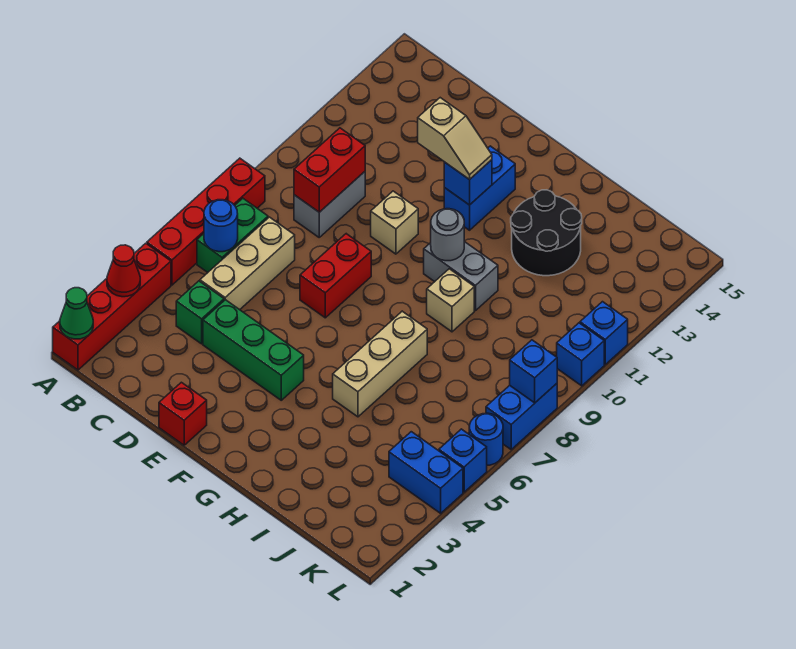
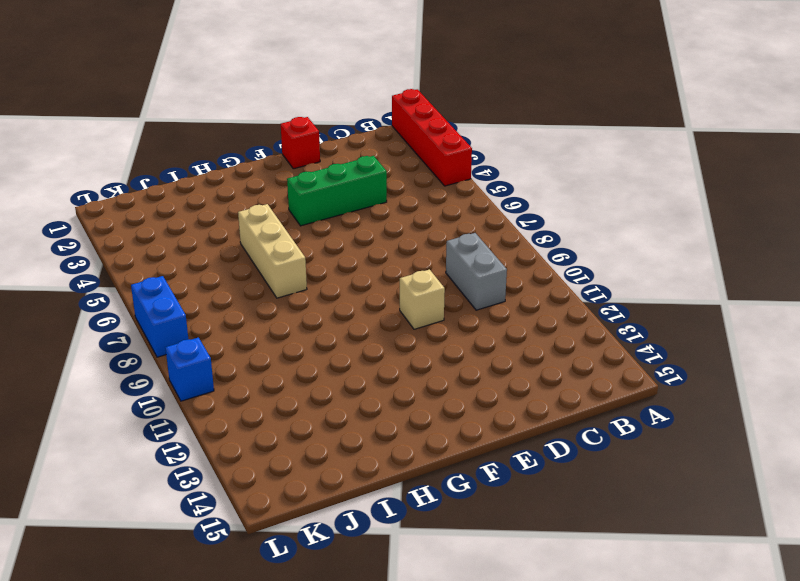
none -> red 1x4 brick [147,158,265,285]
none -> green 1x2 brick [197,198,268,272]
none -> green 1x1 brick [176,281,224,344]

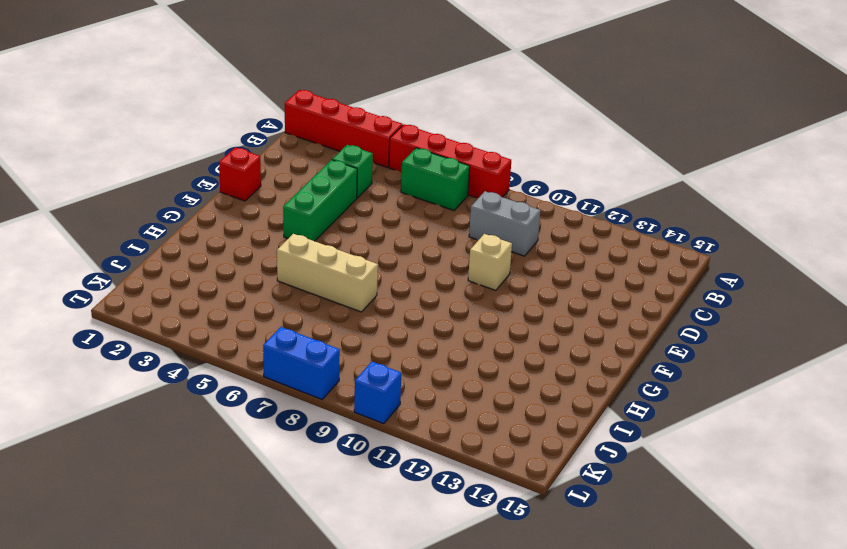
none -> tan 1x3 brick [200,217,295,310]
none -> red 1x2 brick [300,234,371,318]
none -> blue 1x2 brick [444,146,515,230]

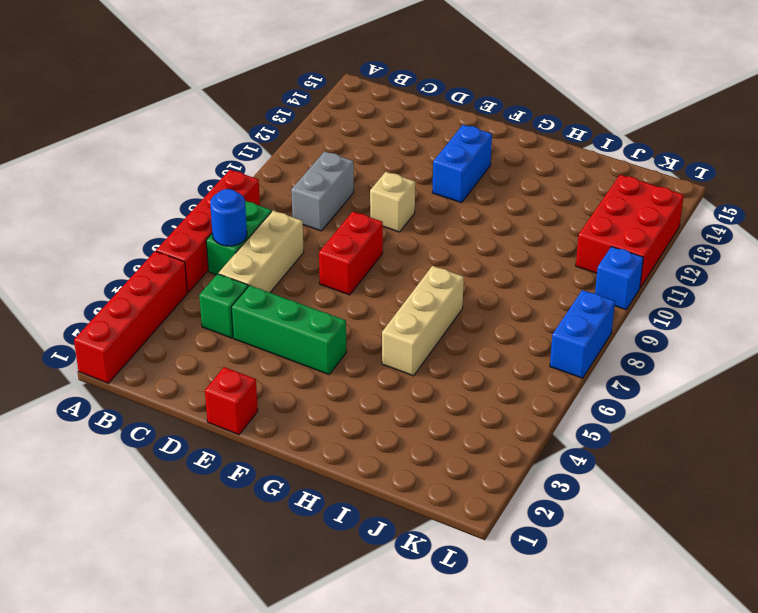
red 2x3 brick [576,175,684,288] -> blue 1x1 brick [580,302,628,364]
none -> grey 1x2 brick [424,242,498,310]
none -> tan 1x1 brick [427,269,474,332]
none -> black 2x2 round brick [511,190,582,276]

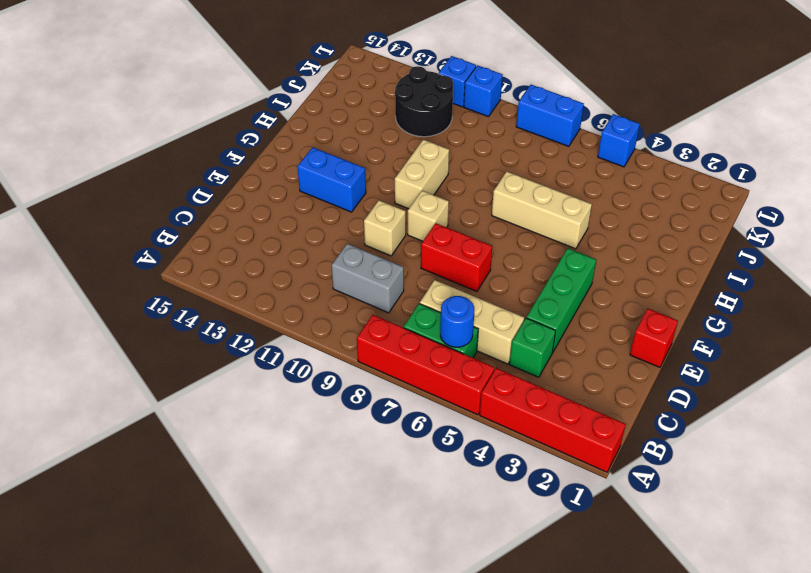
tan 1x1 brick [408,191,449,241] -> tan 1x1 brick moved to [427,269,474,332]
tan 1x2 brick [395,140,449,209] -> grey 1x2 brick [424,242,498,310]
black 2x2 round brick [395,66,453,137] -> black 2x2 round brick moved to [511,190,582,276]
none -> blue 1x2 brick [389,432,463,513]
none -> blue 1x1 round brick [469,413,503,465]
none -> green 1x1 cone [60,288,93,339]

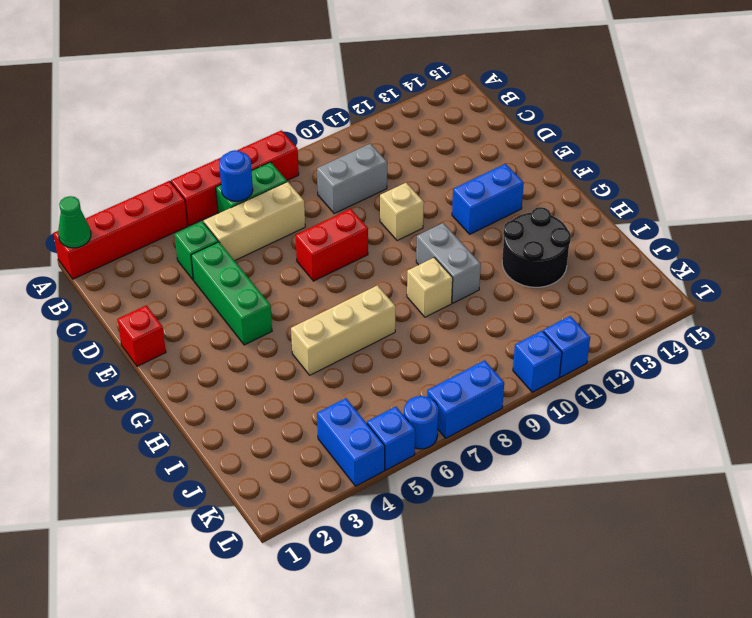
none -> red 1x1 cone [107,245,140,297]
none -> red 1x2 brick [294,128,365,212]
none -> blue 1x1 brick [444,160,492,205]

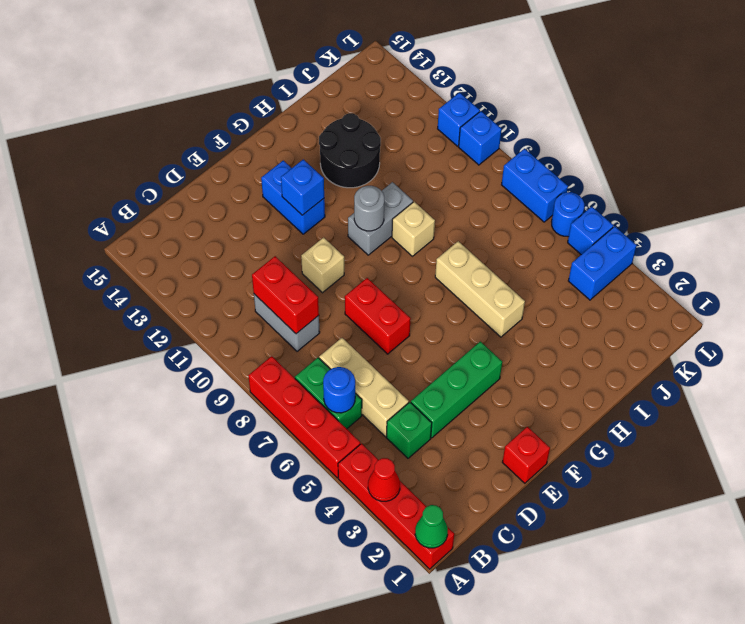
none -> blue 1x1 brick [510,340,557,403]
none -> tan 1x2 slope [418,98,492,180]

